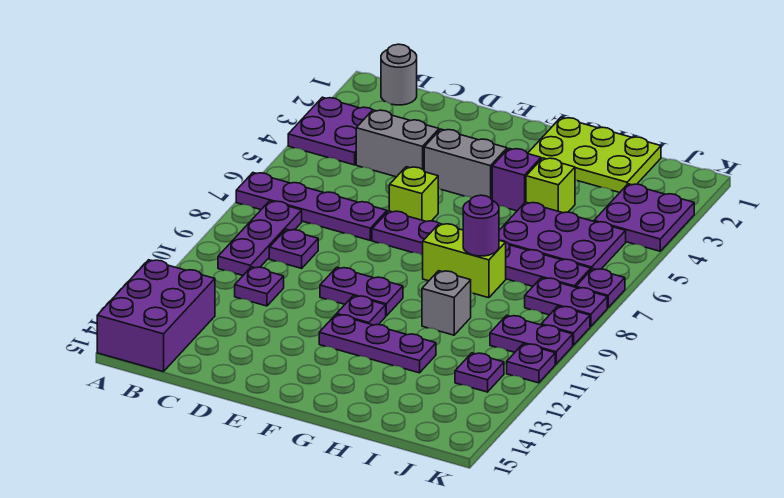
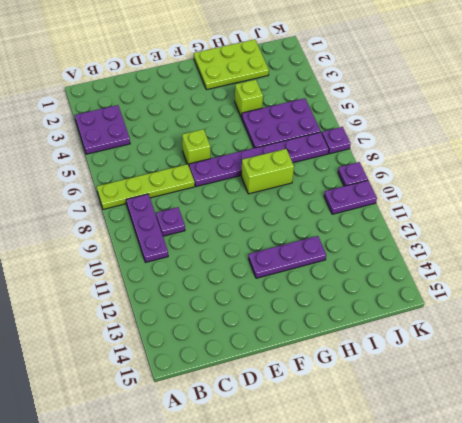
lime 1x4 plate [97,164,195,209] -> purple 1x4 plate [236,173,387,240]
none -> purple 2x3 brick [97,260,215,372]
none -> grey 1x1 round brick [381,44,417,105]
none -> grey 1x2 brick [356,110,439,177]

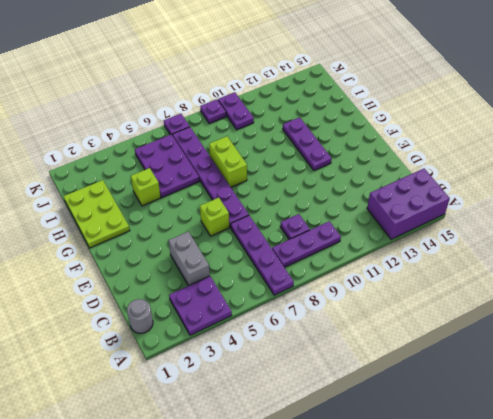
none -> purple 1x1 plate [235,267,284,306]
none -> grey 1x2 brick [424,129,507,200]
none -> purple 1x2 plate [320,267,403,316]

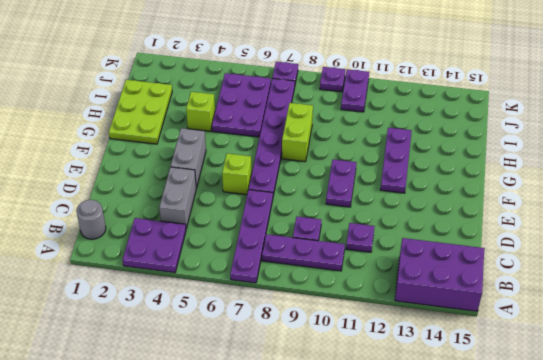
none -> purple 1x1 plate [337,296,386,325]
none -> purple 1x1 brick [492,149,541,211]
none -> grey 1x1 brick [422,271,471,335]

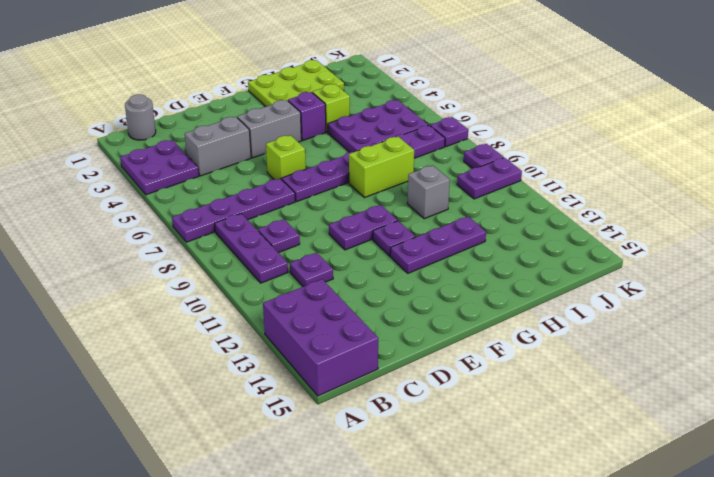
none -> purple 2x2 plate [594,184,694,251]
none -> purple 1x2 plate [525,278,607,327]
none -> purple 1x1 plate [455,353,504,392]

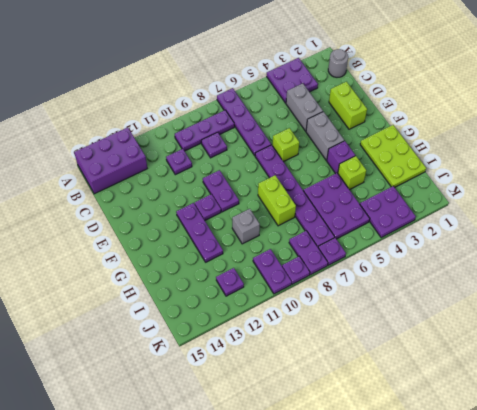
lime 1x2 brick [329,82,367,129] -> none
none -> purple 1x1 plate [507,344,555,383]
none -> purple 1x1 round brick [463,195,499,256]

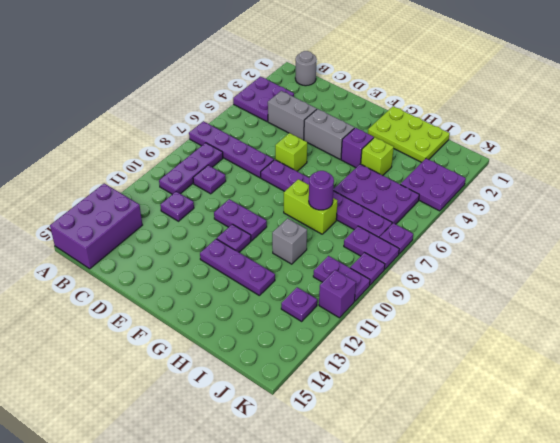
purple 1x1 brick [319,270,356,318] -> purple 1x1 plate [507,344,555,383]

